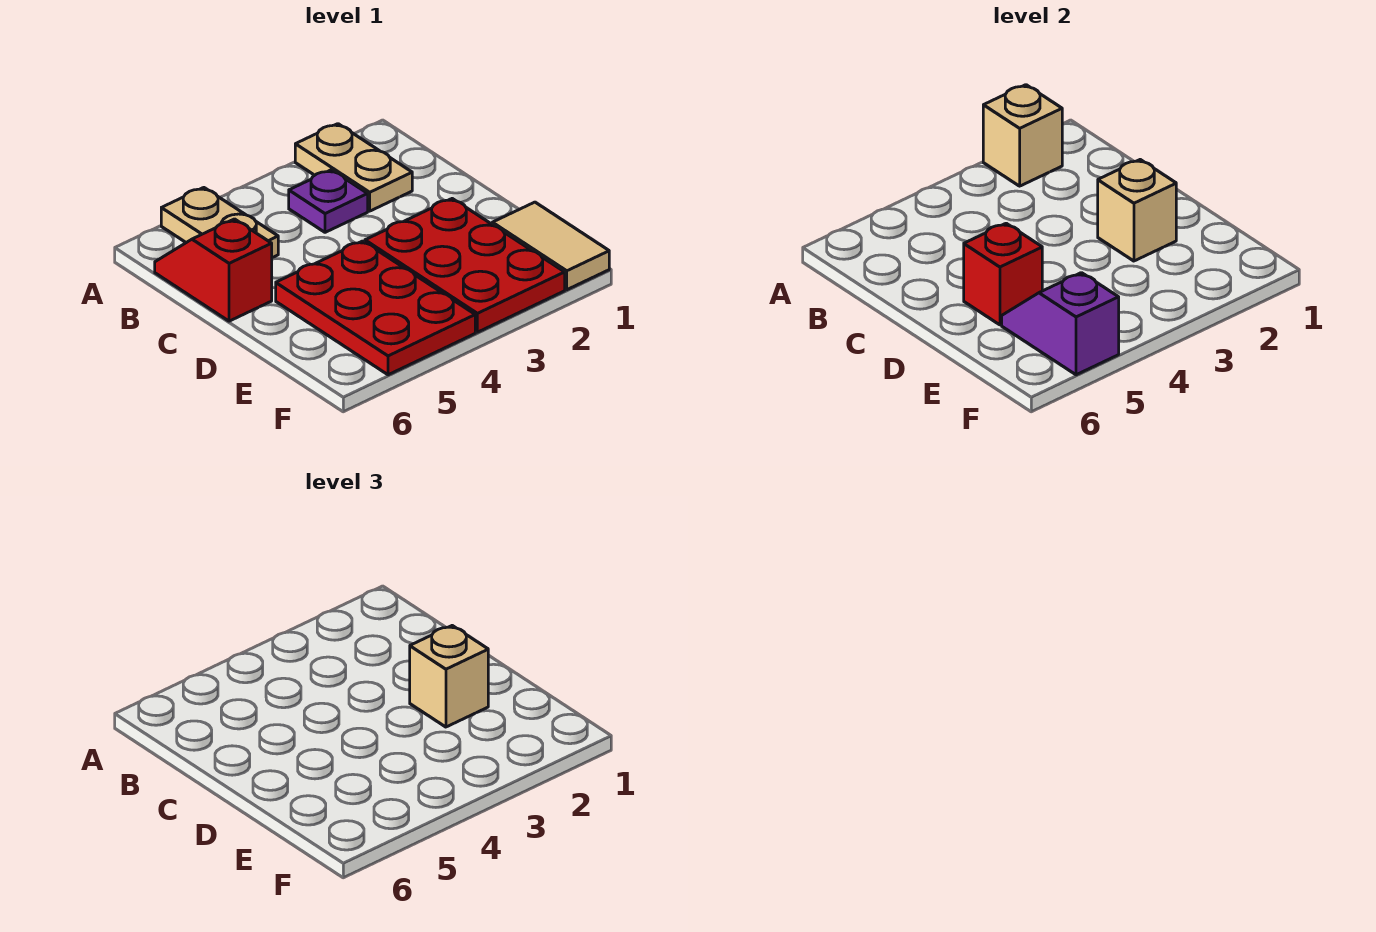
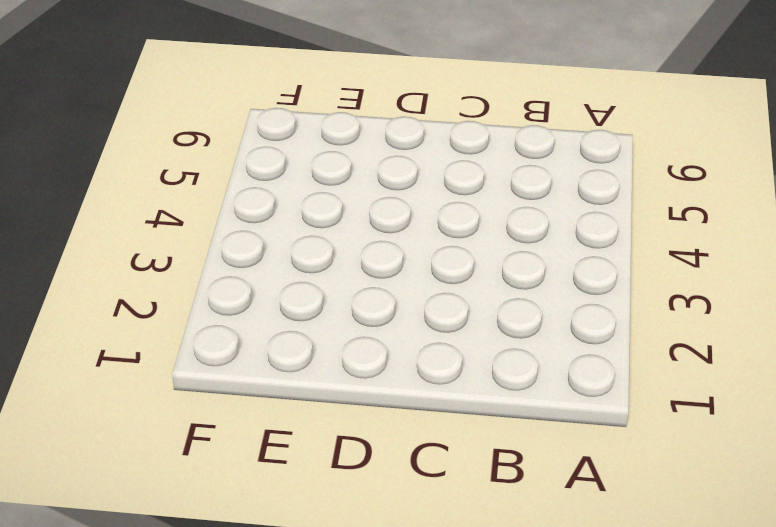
none -> tan 1x2 plate [295,124,412,211]
none -> tan 1x2 plate [161,188,278,258]
none -> purple 1x1 plate [289,170,368,232]

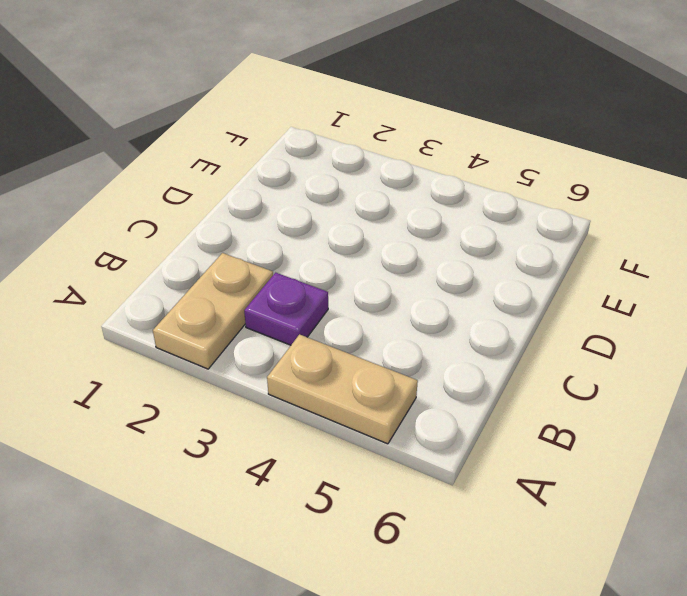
tan 1x2 plate [267,334,418,444] -> tan 1x2 plate turned to [161,188,278,258]
none -> red 1x2 slope [155,219,272,321]
none -> red 2x3 plate [365,199,565,332]
none -> red 2x3 plate [276,241,475,375]

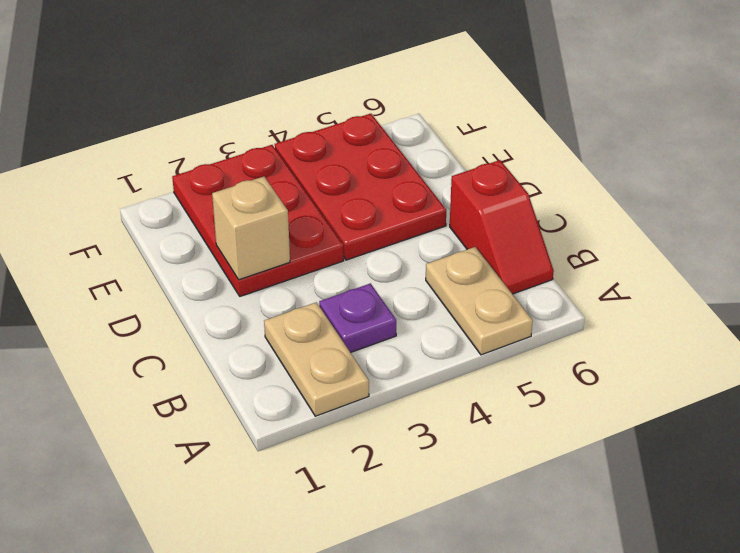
none -> tan 1x2 tile [492,202,609,290]
none -> tan 1x1 brick [983,85,1062,186]
none -> red 1x1 brick [964,223,1042,325]

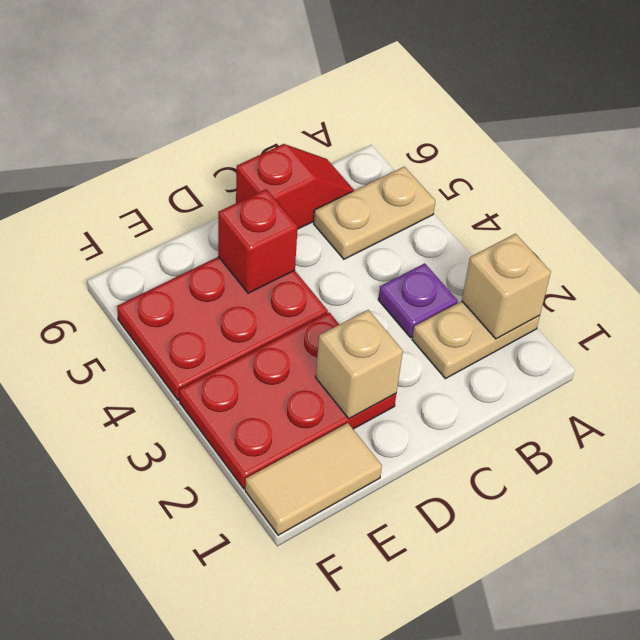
none -> purple 1x2 slope [1002,273,1119,375]
none -> tan 1x1 brick [410,626,488,727]

